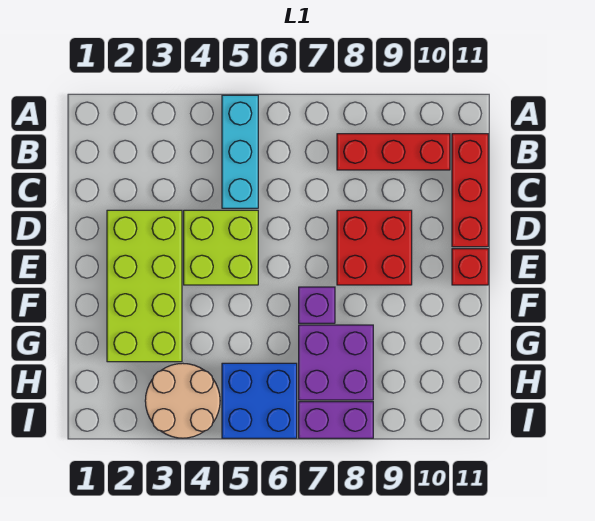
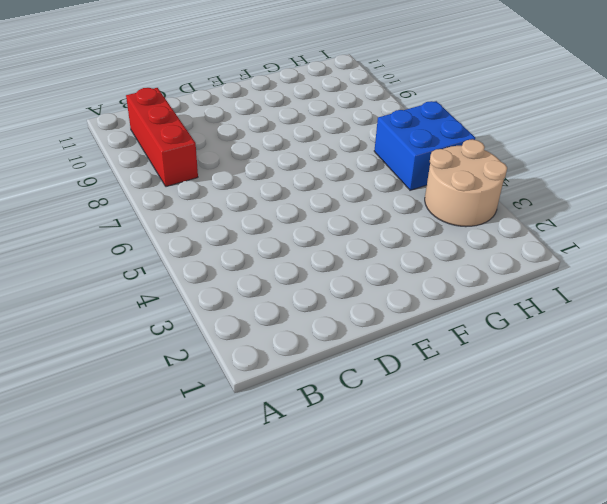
none -> cyan 1x3 brick [222,95,258,208]
none -> red 1x3 brick [452,134,488,247]
none -> lime 2x4 brick [107,210,182,362]

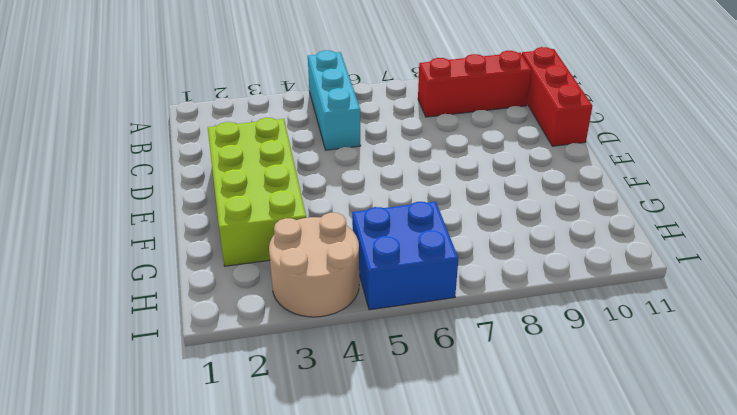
none -> lime 2x2 brick [184,210,258,285]
none -> red 2x2 brick [337,210,412,285]
none -> red 1x1 brick [452,249,488,285]

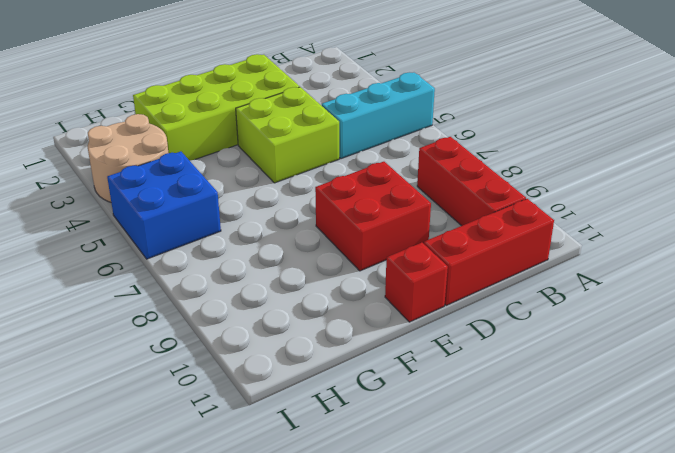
none -> purple 1x1 brick [299,287,335,323]
none -> purple 2x2 brick [299,325,373,400]
none -> purple 1x2 brick [299,402,373,438]

